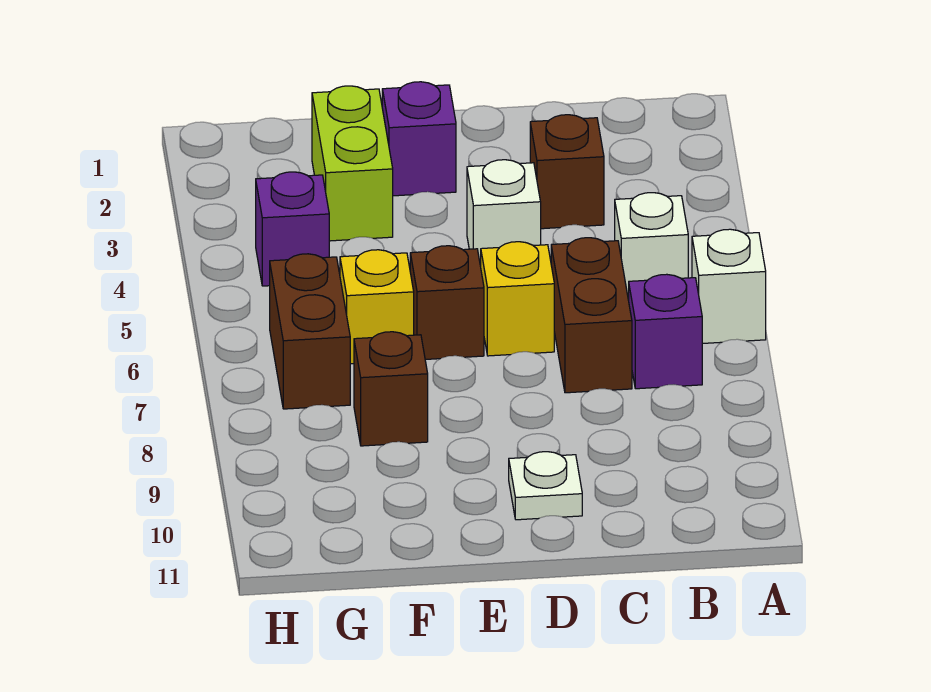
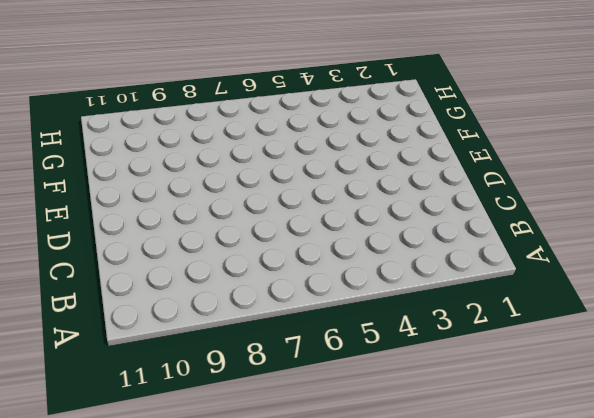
none -> white 1x1 brick [692,229,766,344]
none -> white 1x1 brick [615,193,688,300]
none -> purple 1x1 brick [629,274,702,389]

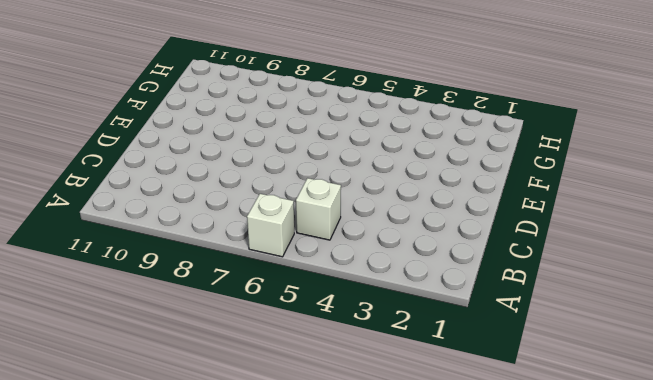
none -> purple 1x1 brick [629,274,702,389]
none -> brown 1x1 brick [530,115,604,229]
none -> brown 1x2 brick [551,238,632,393]

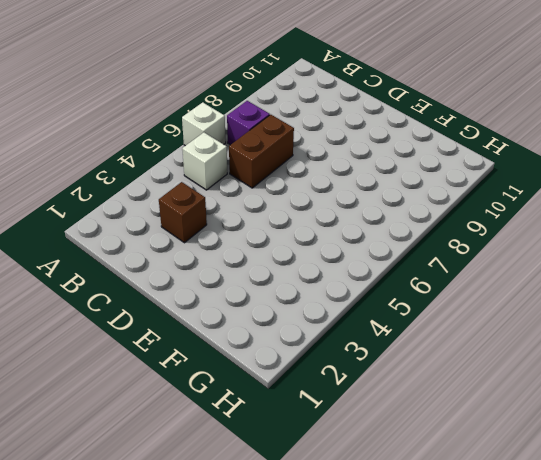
none -> white 1x1 brick [467,160,541,266]
none -> yellow 1x1 brick [481,242,554,356]
none -> white 1x1 plate [509,452,582,520]

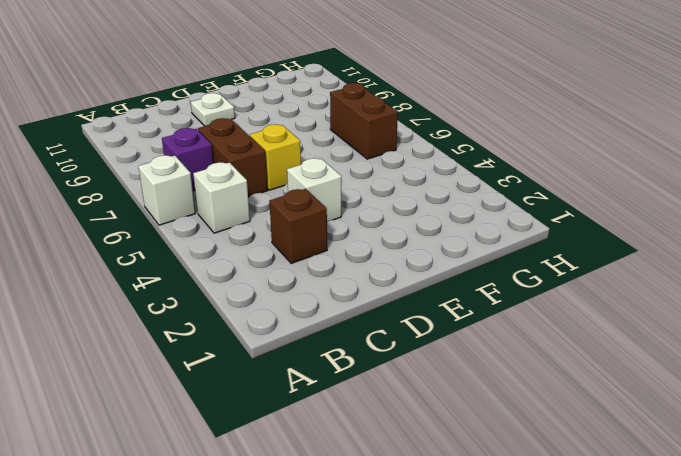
none -> purple 1x1 brick [382,82,456,196]
none -> brown 1x1 brick [410,246,484,359]
none -> lime 1x2 brick [312,86,393,241]

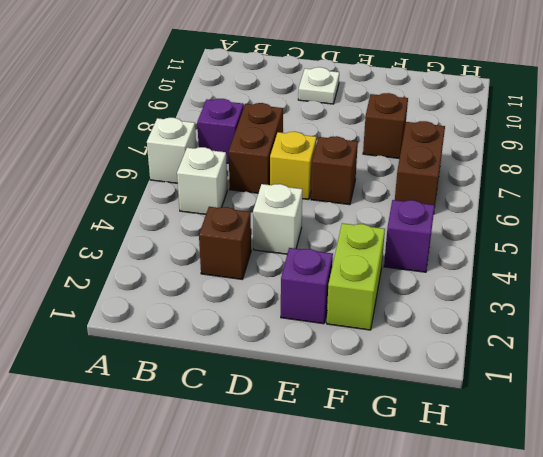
none -> yellow 1x1 brick [340,250,414,364]

